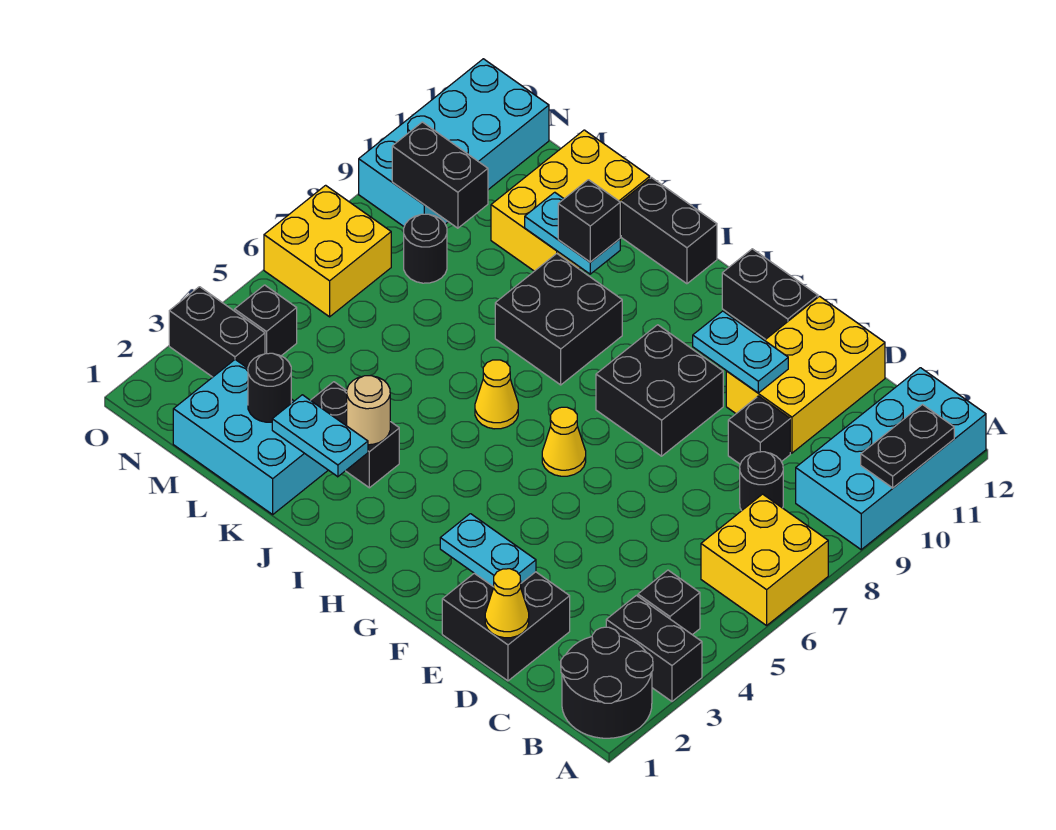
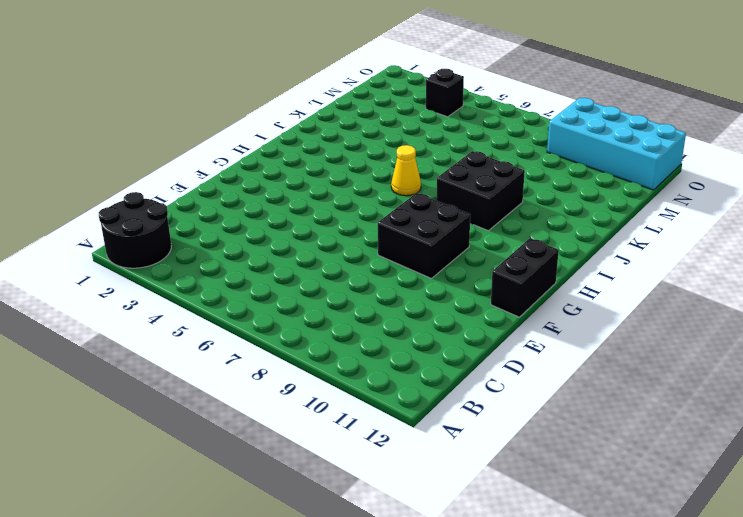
none -> black 1x2 brick [606,595,702,701]
none -> yellow 2x2 brick [701,494,828,626]
none -> cyan 2x4 brick [796,368,986,550]
none -> black 1x1 brick [638,570,700,635]

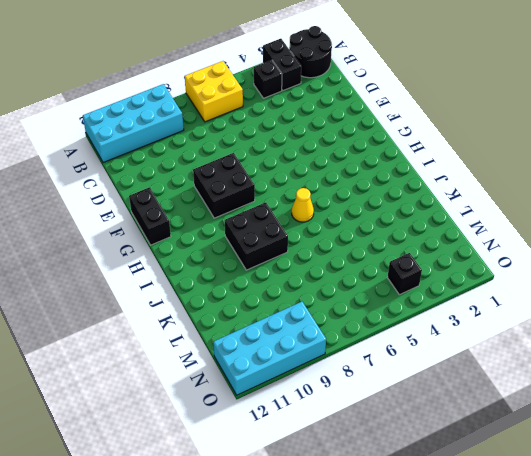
none -> black 1x1 round brick [740,452,783,511]
none -> black 2x2 brick [442,572,570,681]
none -> black 1x1 brick [728,396,790,464]
none -> yellow 2x3 brick [726,296,885,453]

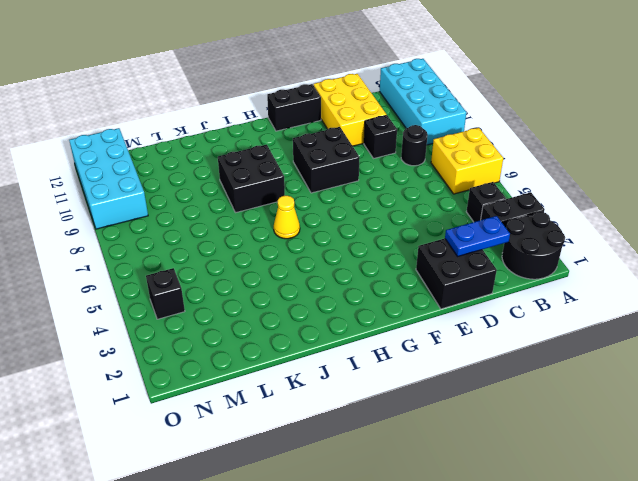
blue 1x2 plate [445,216,510,256] -> none
none -> yellow 1x1 cone [542,407,586,476]
none -> black 1x2 brick [621,178,717,284]
none -> black 1x2 brick [311,382,399,488]
none -> cyan 2x3 brick [173,360,328,514]

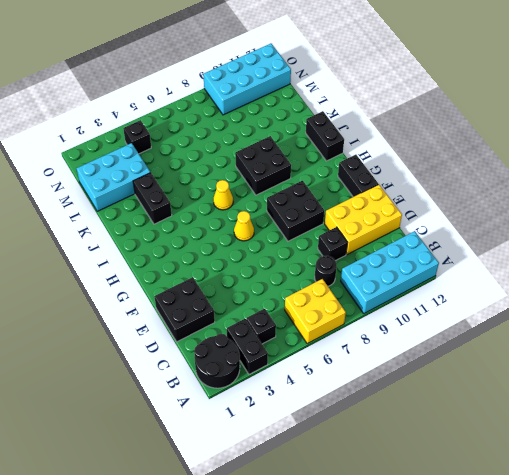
cyan 2x3 brick [76,143,151,211] -> cyan 2x3 brick turned to [173,360,328,514]
none -> yellow 2x3 brick [491,130,650,271]
none -> black 1x1 round brick [404,214,447,283]
none -> black 1x2 brick [169,287,265,377]
none -> yellow 2x2 brick [264,185,391,317]

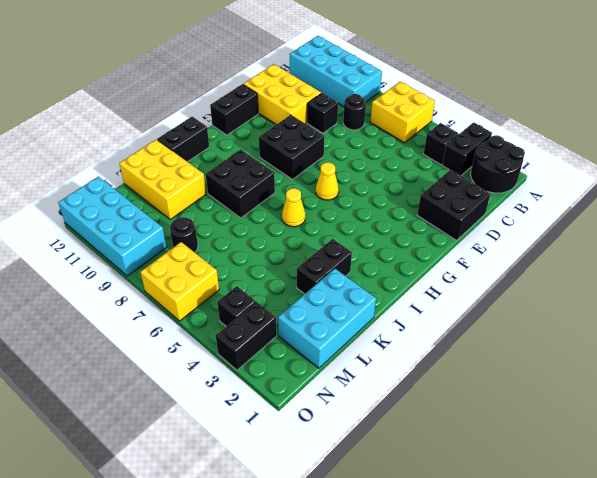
none -> black 1x2 plate [861,405,954,488]
none -> yellow 1x1 cone [485,569,529,638]
none -> cyan 1x2 plate [440,514,536,587]
none -> cyan 1x2 plate [693,311,788,393]

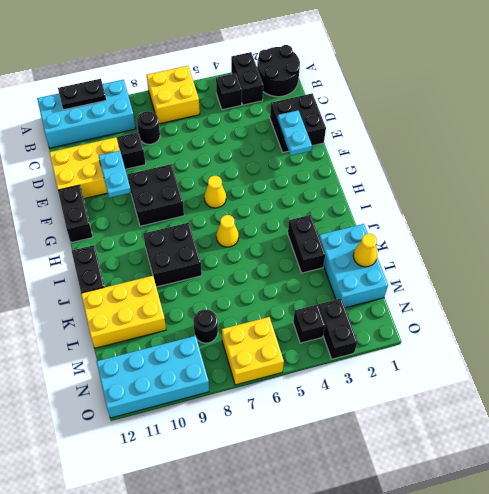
yellow 1x1 cone [353,234,377,267] -> yellow 1x1 cone moved to [485,569,529,638]
none -> cyan 1x2 plate [272,395,368,477]
none -> tan 1x1 round brick [347,376,390,445]
none -> cyan 1x2 plate [525,192,620,274]
none -> black 1x1 round brick [248,353,291,422]

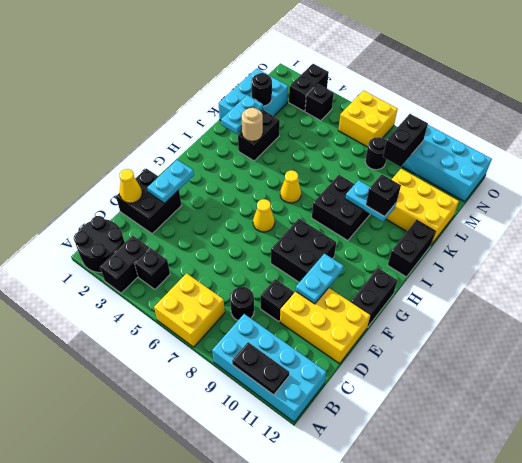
cyan 1x2 plate [345,180,396,222] -> cyan 1x2 plate turned to [525,192,620,274]

